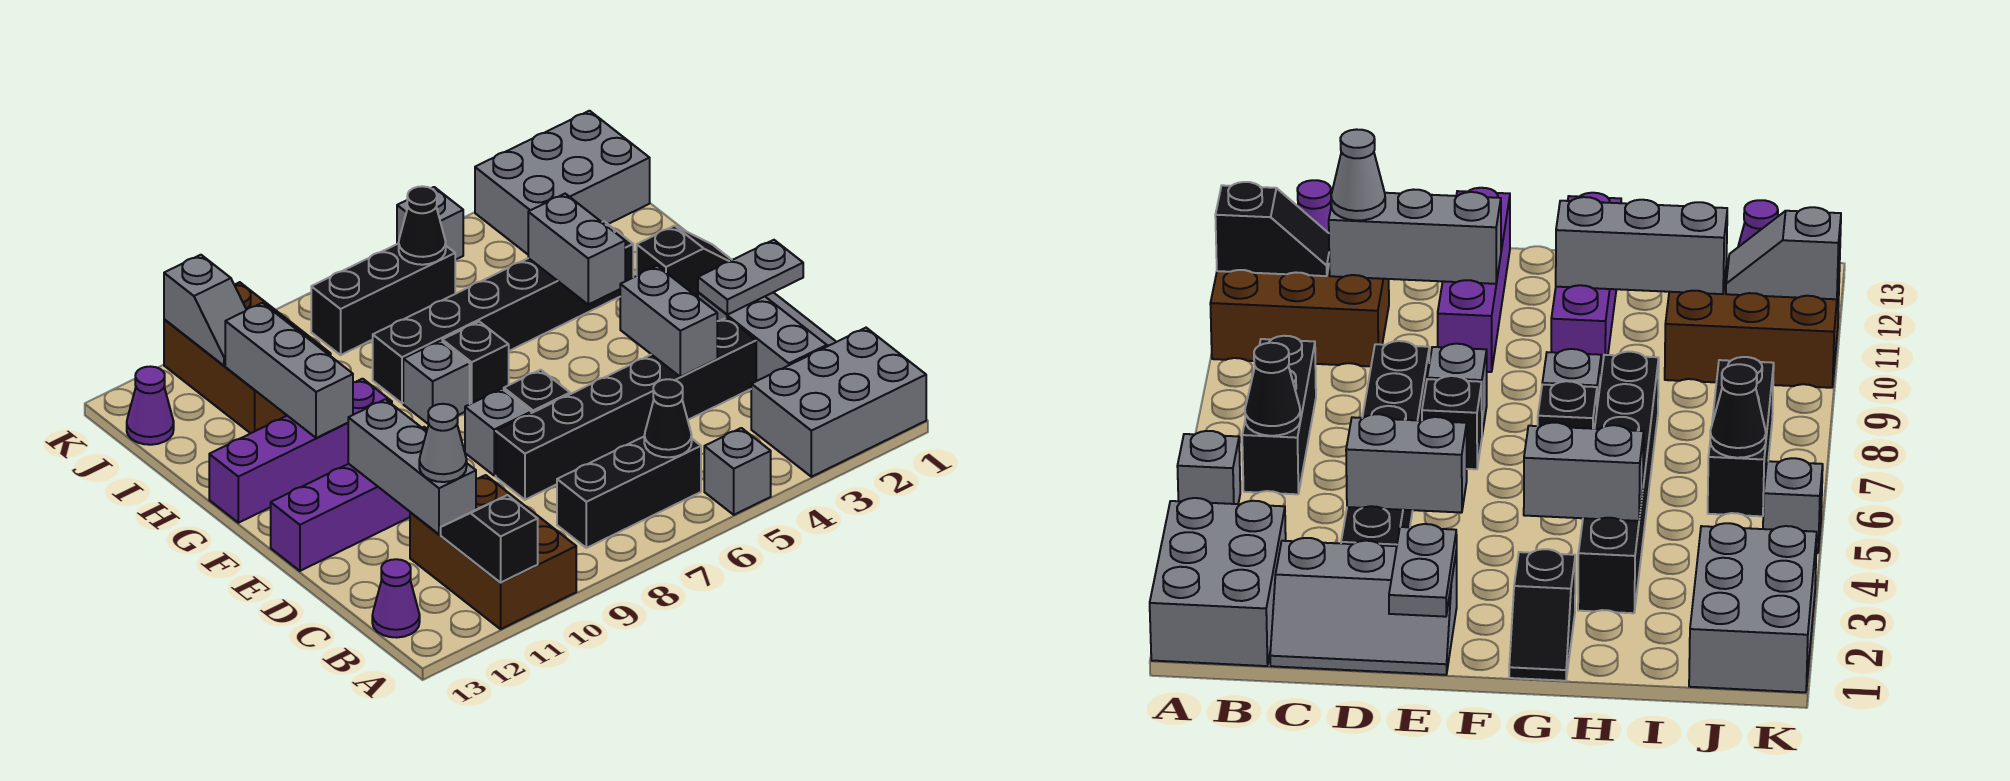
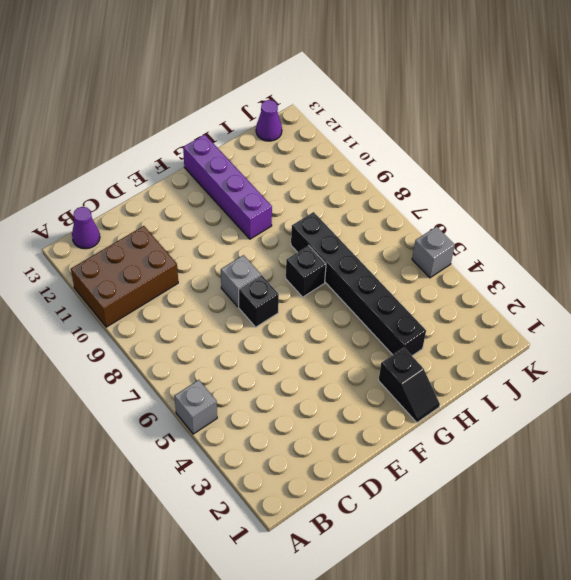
none -> grey 2x3 brick [751,328,926,477]
none -> black 1x3 brick [557,437,701,548]
none -> grey 2x3 slope [698,292,836,381]
none -> black 1x6 brick [496,318,756,500]

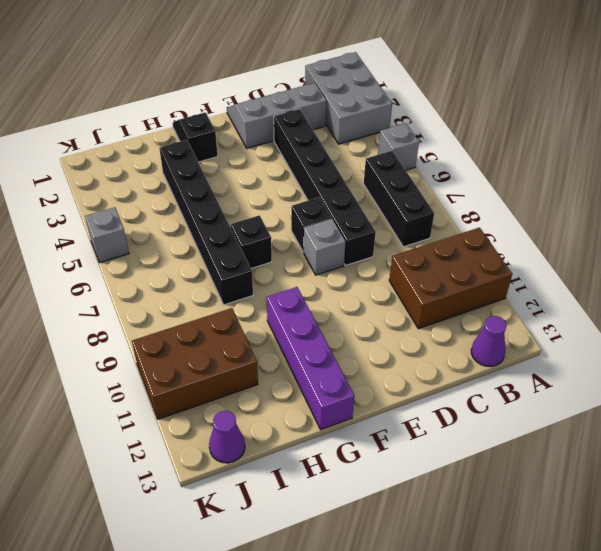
none -> purple 1x4 brick [271,427,427,571]
none -> grey 1x1 brick [403,341,470,424]
none -> grey 2x3 brick [475,111,650,254]
none -> black 1x3 brick [311,243,455,355]

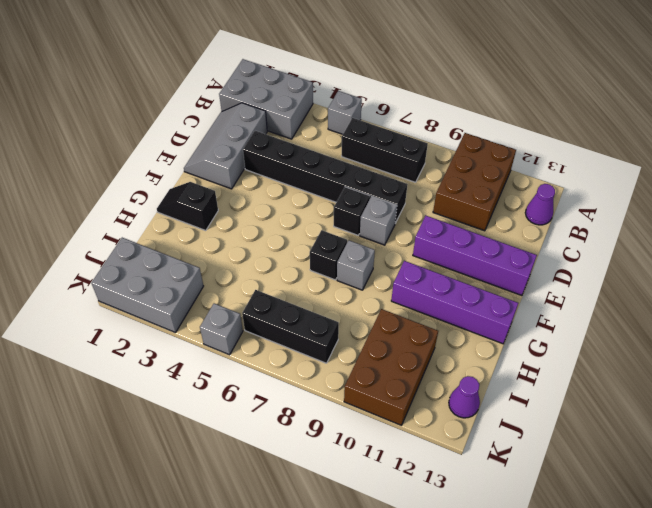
none -> black 1x6 brick [373,221,633,403]
none -> black 1x2 slope [441,495,538,583]
none -> black 1x1 cone [644,379,692,457]
none -> grey 1x3 brick [348,399,476,534]

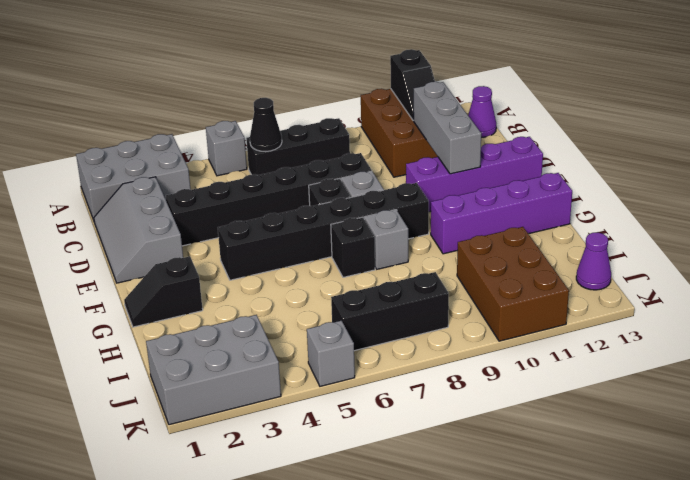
black 1x6 brick [218,183,429,280] -> black 1x6 brick moved to [373,221,633,403]
none -> grey 1x2 brick [620,266,717,377]
none -> grey 1x2 plate [698,240,803,315]
none -> grey 1x2 brick [528,194,625,304]
none -> grey 1x3 brick [225,303,353,438]

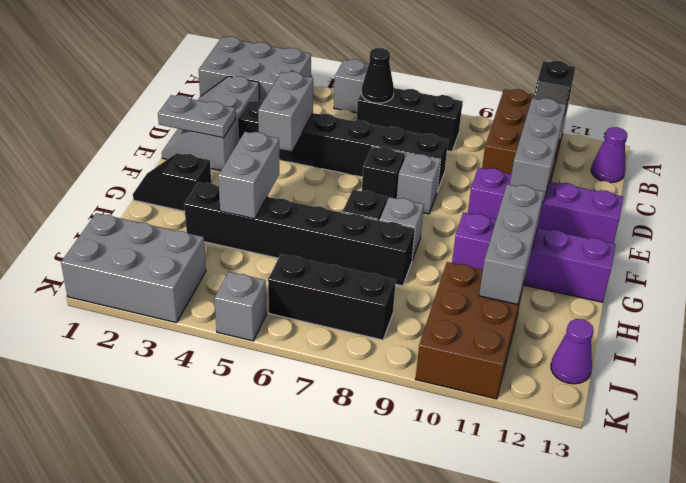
none -> black 1x1 cone [399,186,446,265]
none -> grey 1x2 slope [164,255,246,366]
none -> grey 1x1 cone [419,404,467,482]

